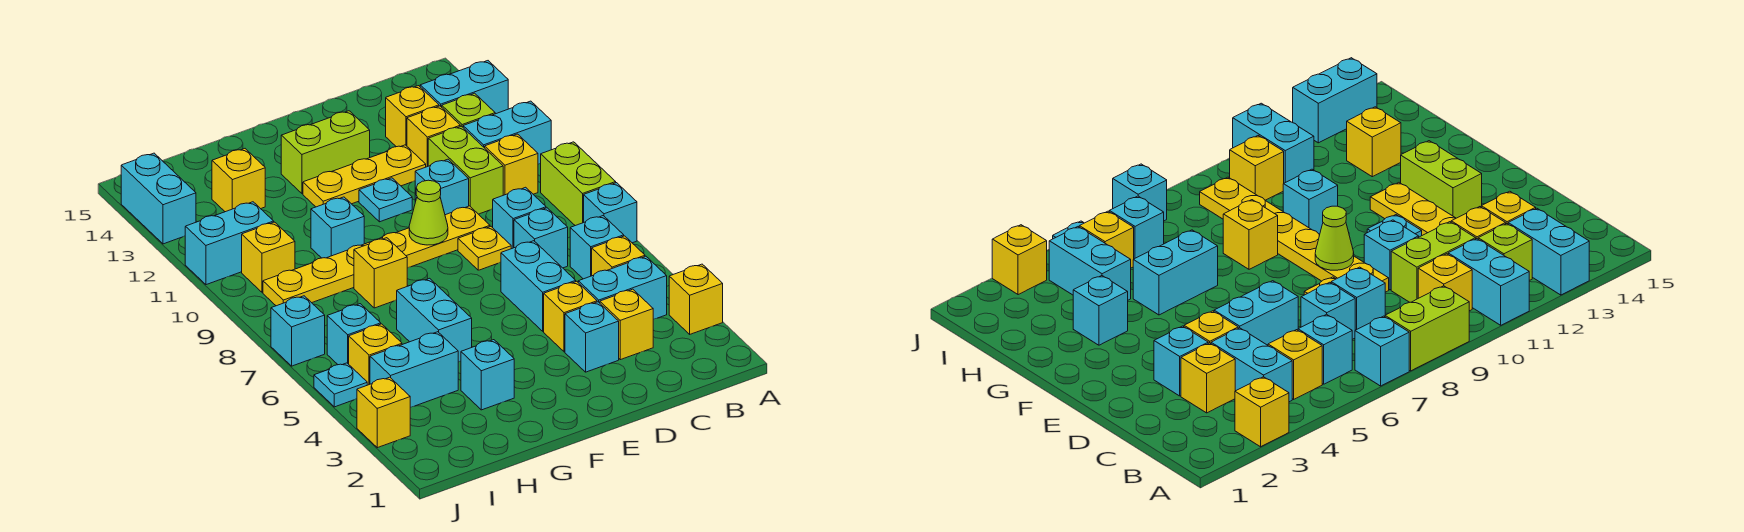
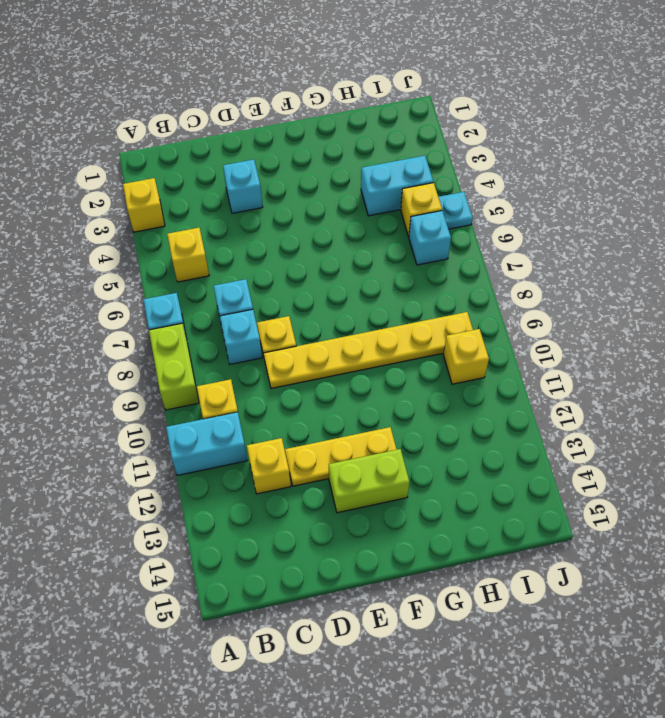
none -> cyan 1x2 brick [420,61,508,114]
none -> cyan 1x2 brick [578,256,667,320]
none -> cyan 1x1 brick [570,216,624,279]
none -> lime 1x1 brick [442,93,495,127]

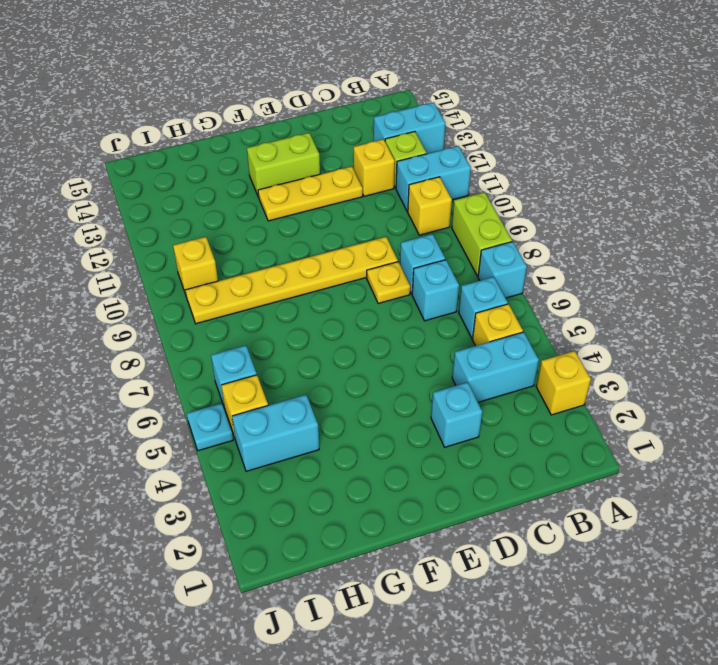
none -> yellow 1x1 brick [600,289,653,360]
none -> lime 1x2 brick [428,126,503,214]
none -> yellow 1x1 brick [386,86,439,147]
none -> yellow 1x1 brick [544,281,597,352]

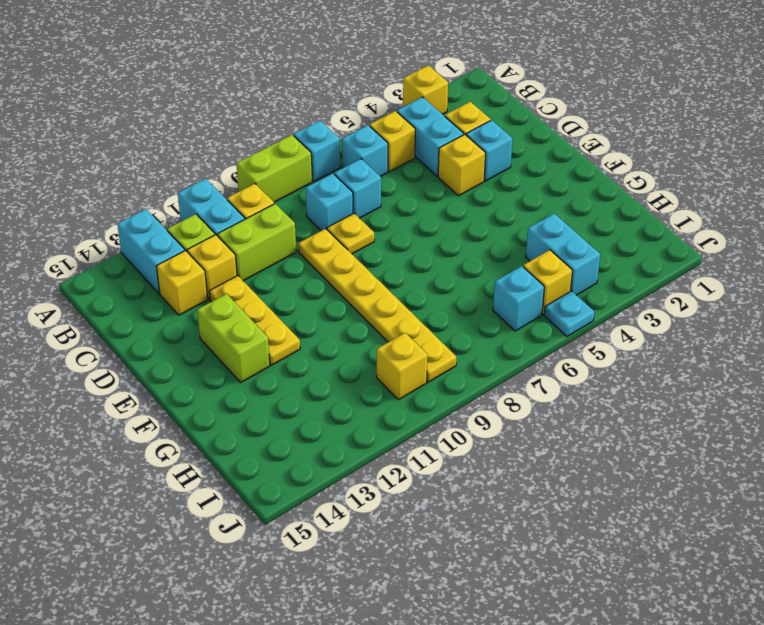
none -> cyan 1x2 brick [501,241,576,331]
none -> cyan 1x1 brick [415,159,469,215]
none -> cyan 1x1 plate [359,178,412,222]
none -> cyan 1x1 brick [461,340,514,410]

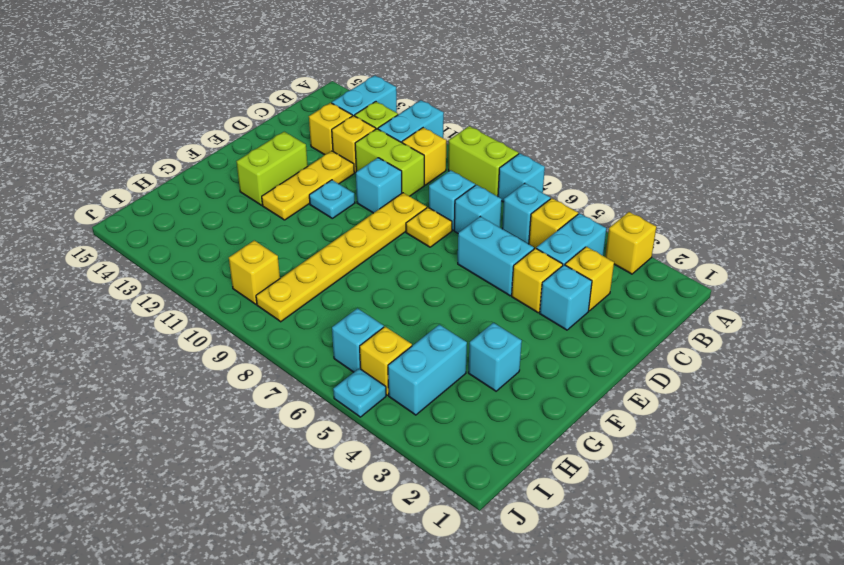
none -> cyan 1x2 brick [397,278,472,362]
none -> yellow 1x1 brick [354,238,407,308]
none -> cyan 1x1 brick [311,197,364,258]
none -> yellow 1x1 brick [212,149,265,212]

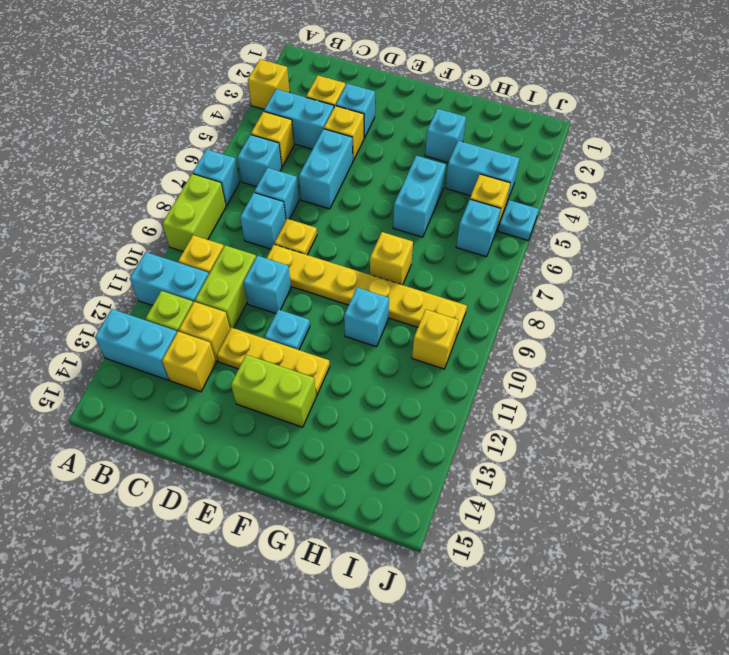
none -> yellow 1x1 brick [212,149,265,212]
none -> cyan 1x2 brick [185,202,274,285]
none -> yellow 1x1 brick [357,377,410,448]
none -> cyan 1x1 brick [271,296,325,366]

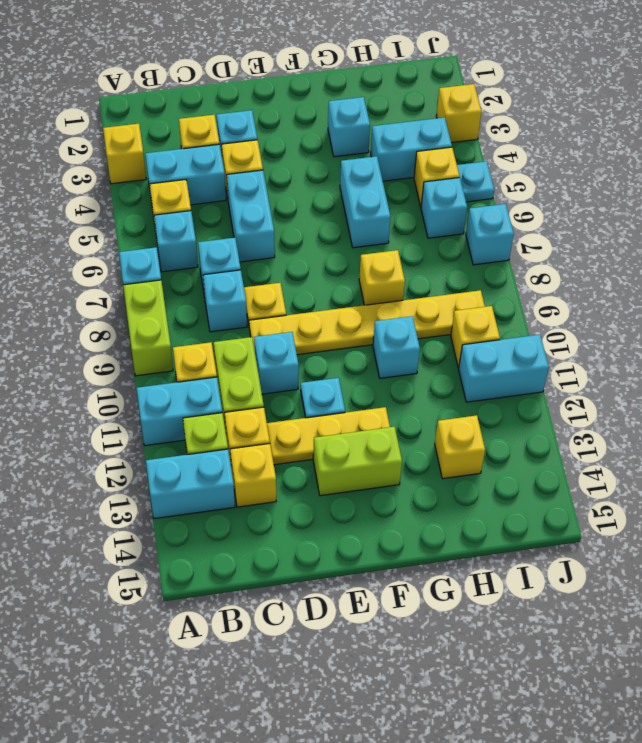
none -> cyan 1x2 brick [121,153,196,244]
none -> lime 1x1 cone [409,180,448,245]

